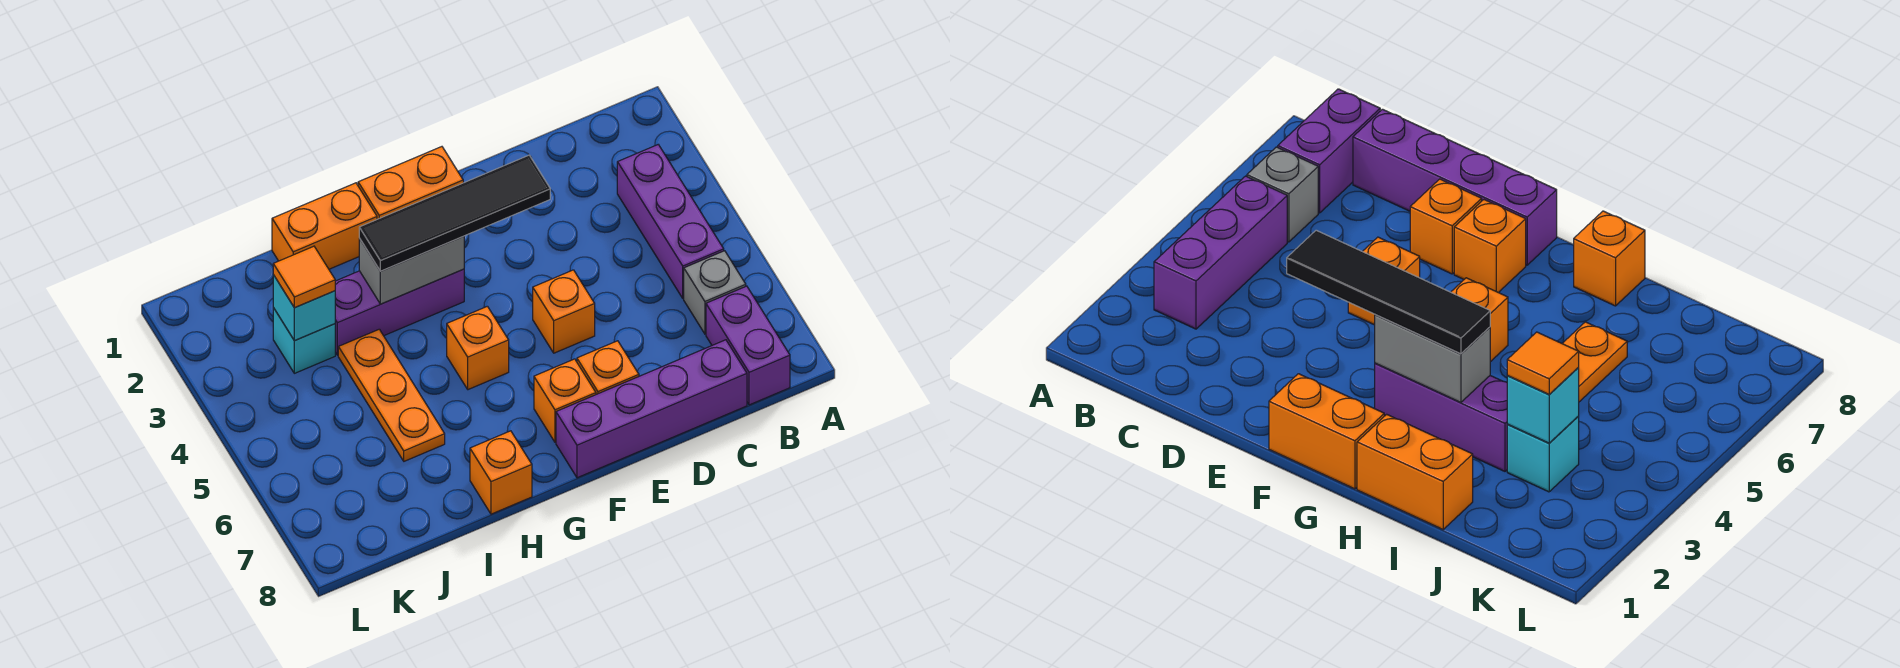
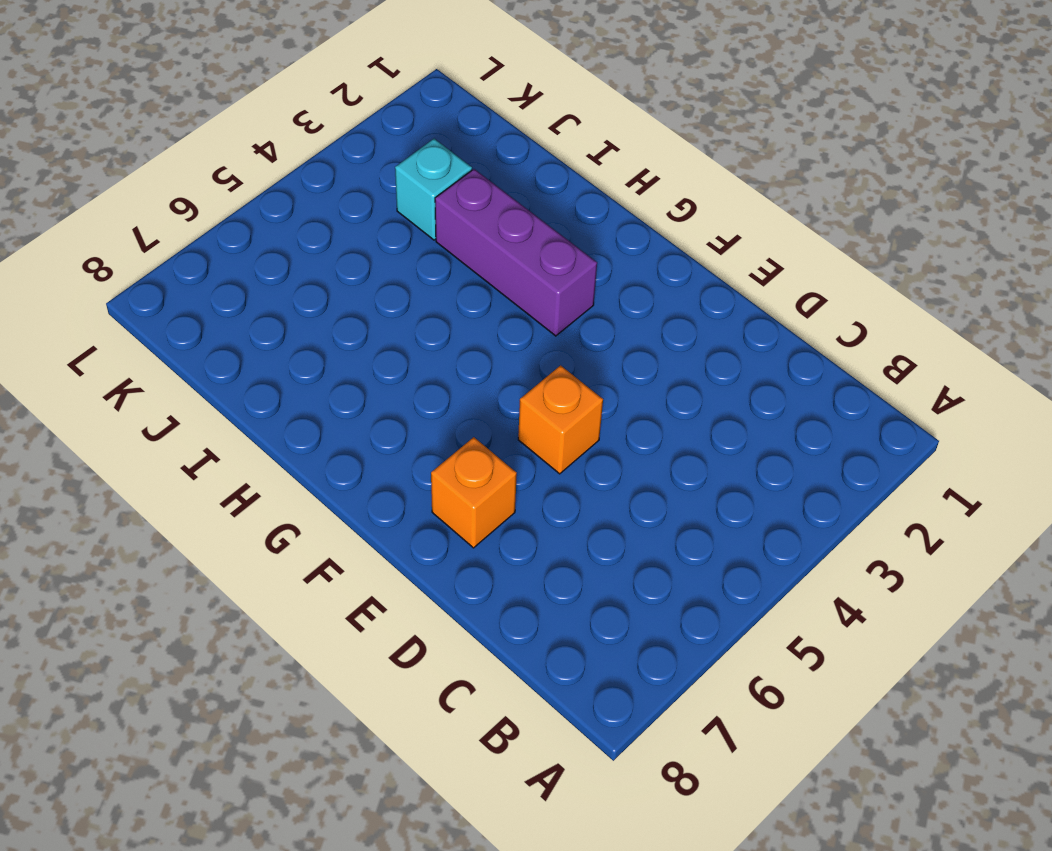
none -> purple 1x3 brick [617,145,724,299]
none -> grey 1x1 brick [684,251,746,334]
none -> purple 1x2 brick [706,286,790,405]

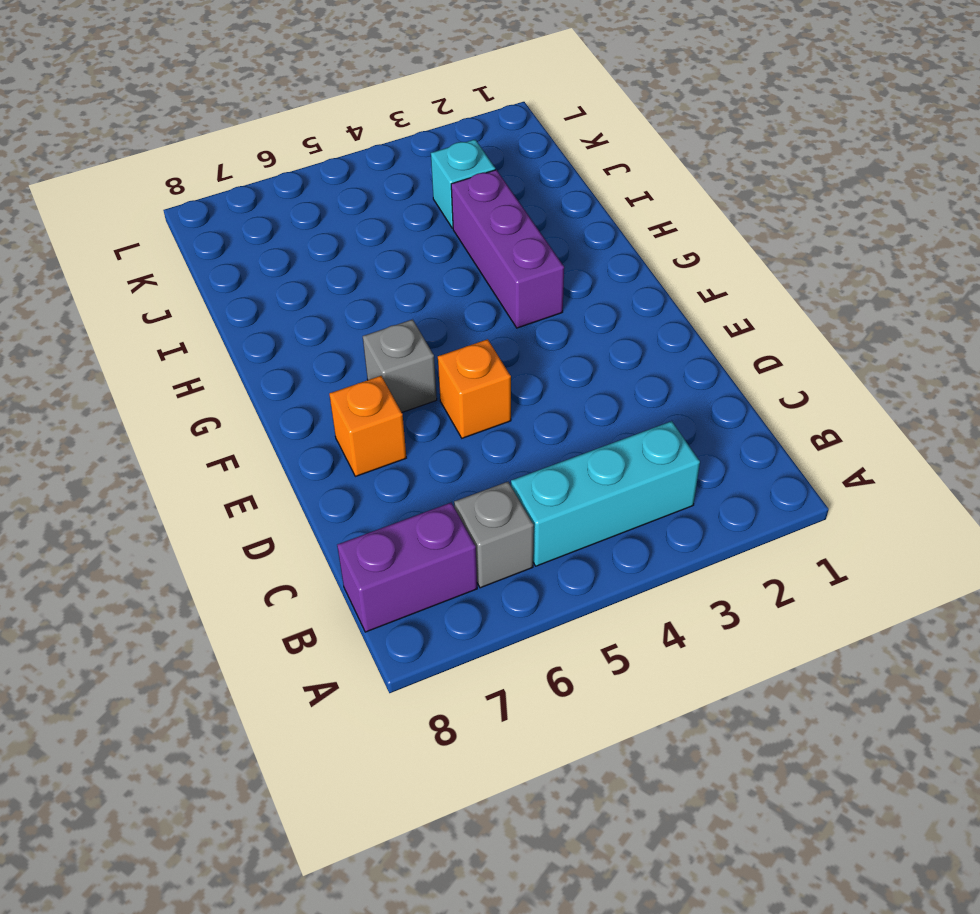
cyan 1x3 brick [511,421,700,566] -> purple 1x3 brick [617,145,724,299]
grey 1x1 brick [363,319,437,412] -> none
none -> purple 1x4 brick [556,340,747,478]
none -> orange 1x2 brick [358,147,463,219]
none -> orange 1x1 brick [534,359,596,442]

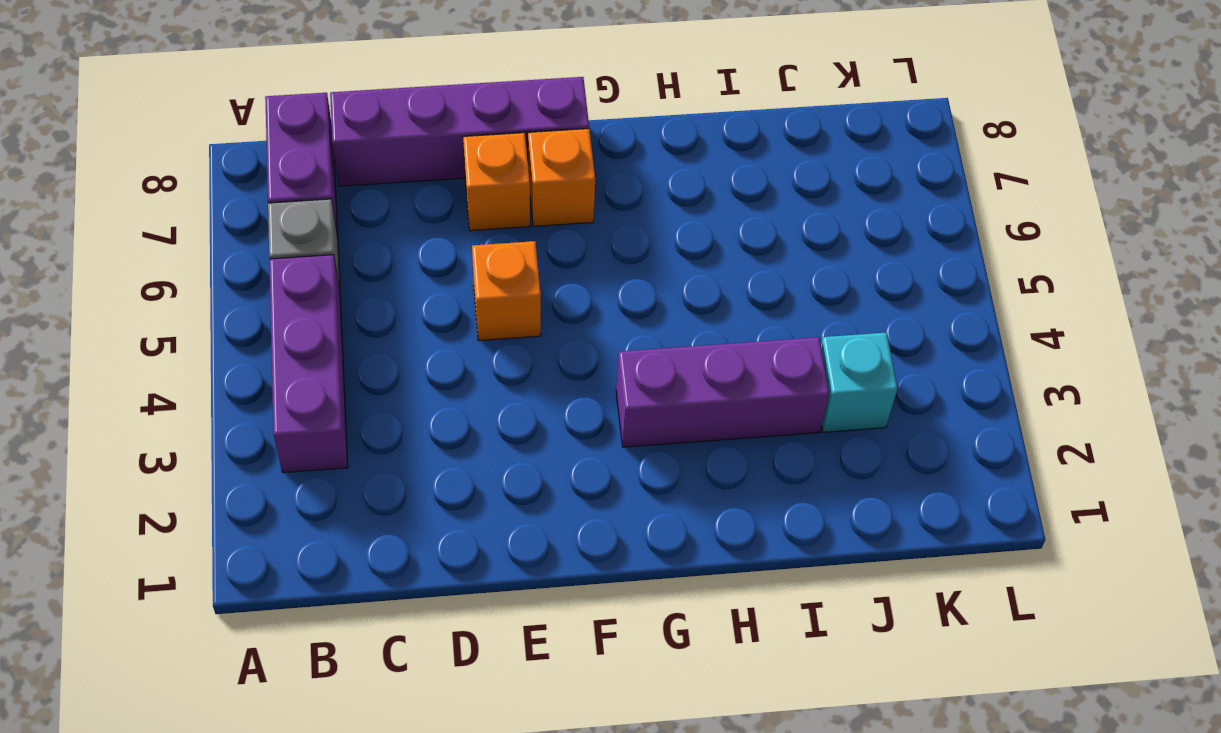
none -> orange 1x2 brick [358,147,463,219]
none -> orange 1x1 brick [447,306,509,390]
none -> orange 1x2 brick [272,183,377,269]

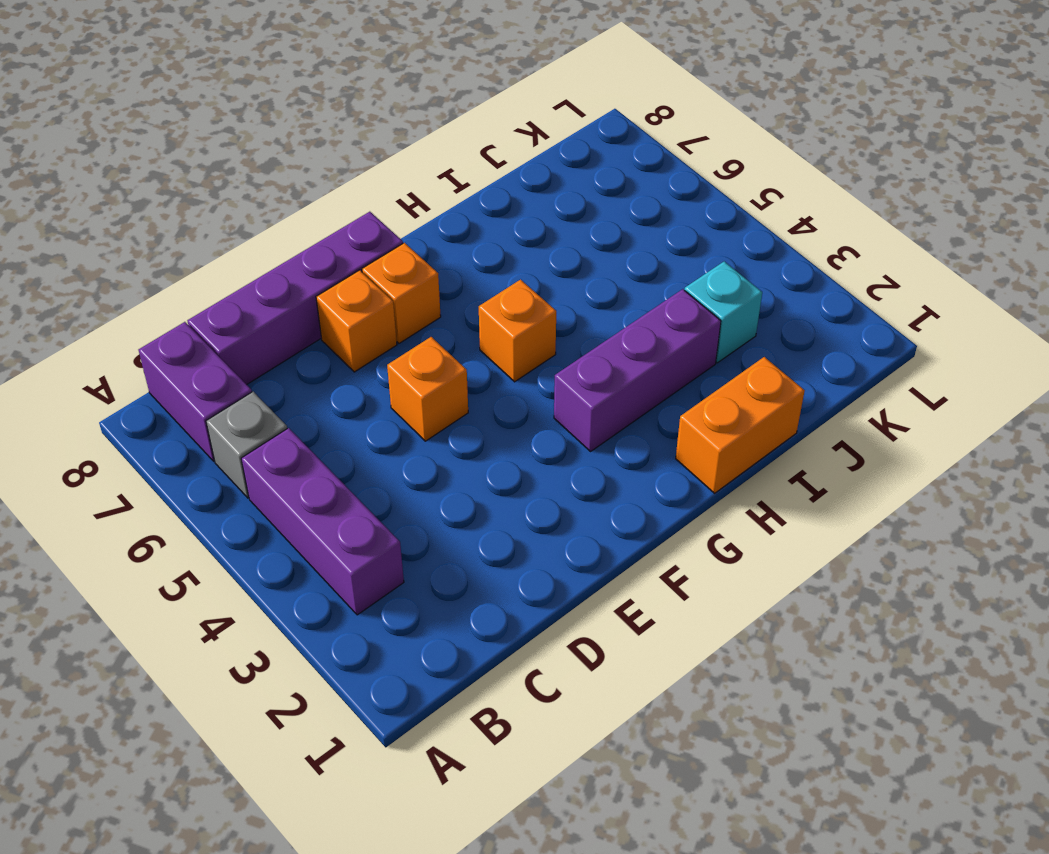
none -> orange 1x2 brick [358,147,463,219]
none -> orange 1x1 brick [470,431,532,514]
none -> orange 1x3 plate [338,329,445,461]

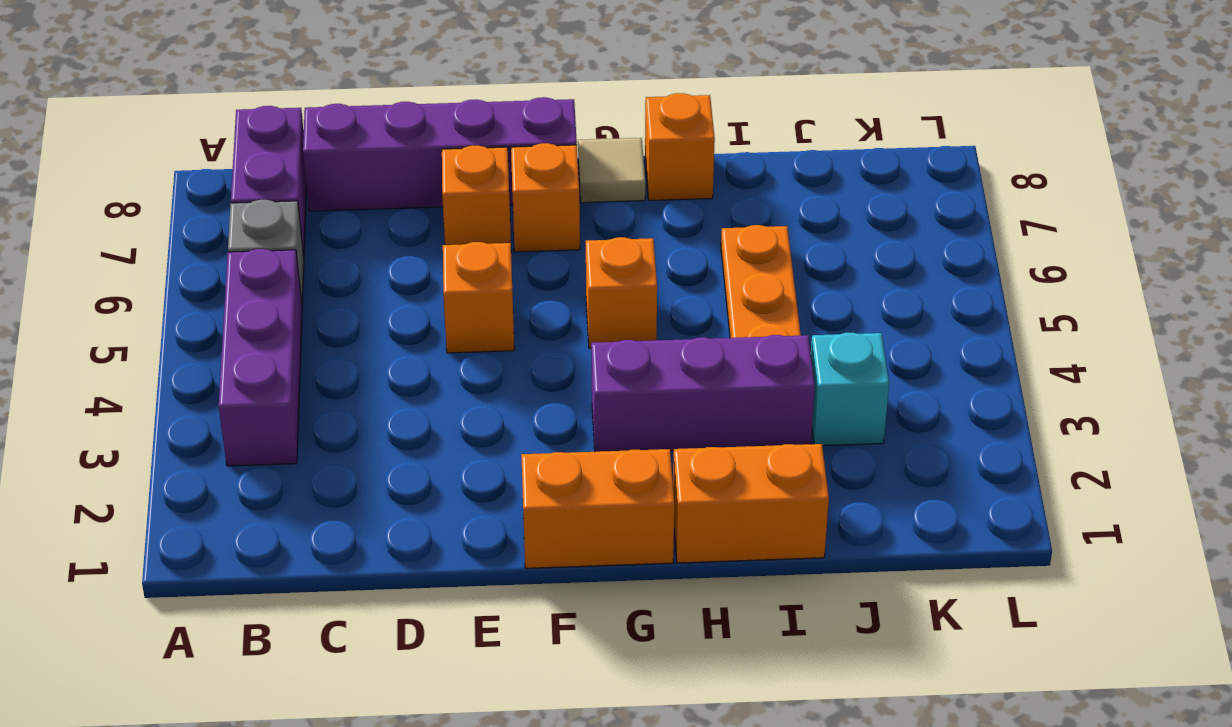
tan 1x1 tile [578,138,645,203] -> none
none -> grey 1x2 brick [359,236,464,304]
none -> cyan 1x1 brick [273,275,335,341]
none -> black 1x4 tile [359,155,550,271]

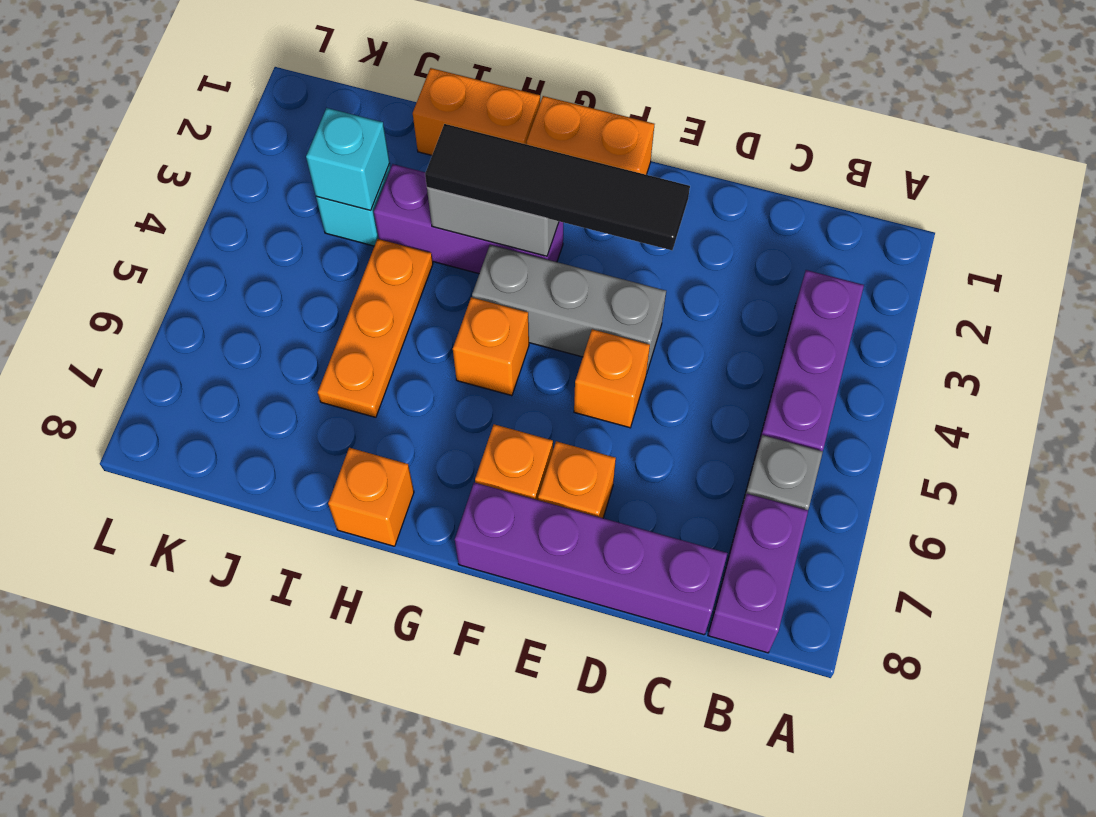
grey 1x3 brick [472,245,666,374] -> none
none -> orange 1x1 tile [273,246,335,308]

